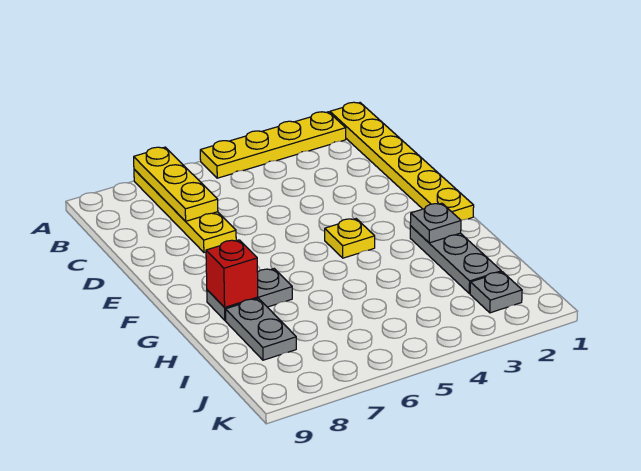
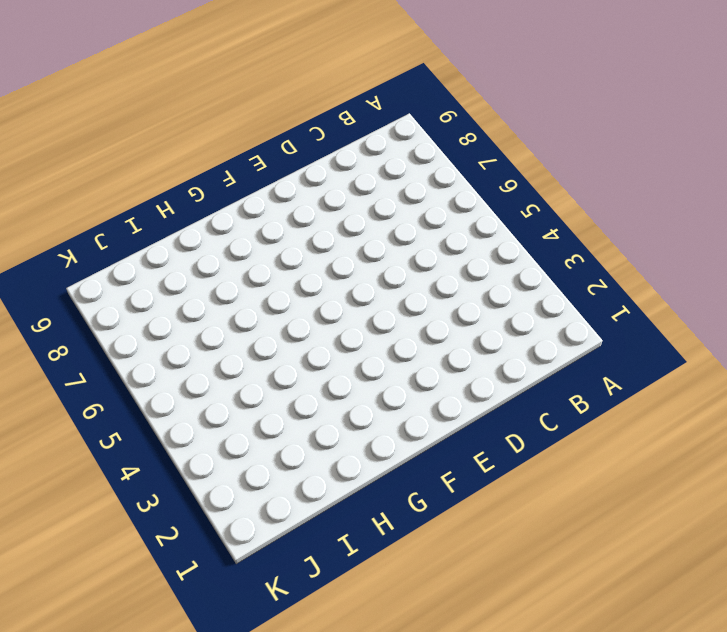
none -> yellow 1x6 plate [330,102,474,220]
none -> yellow 1x4 plate [200,112,346,178]

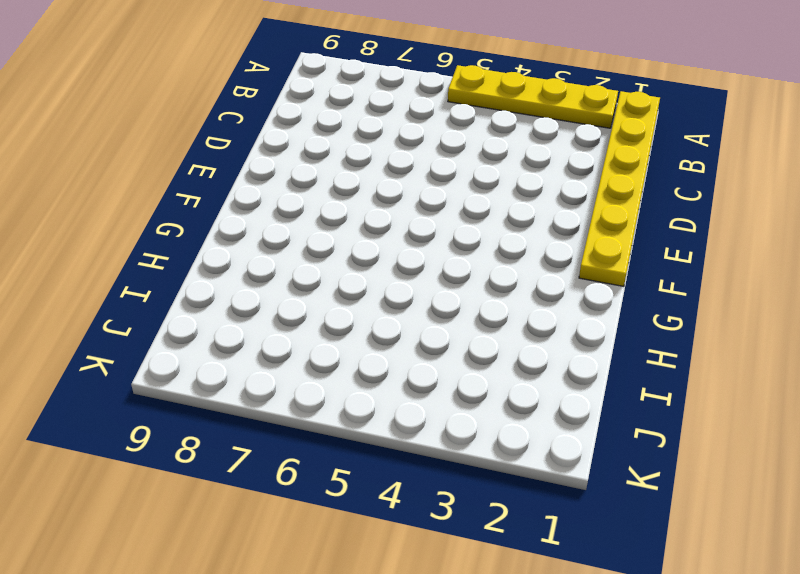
none -> yellow 1x4 plate [134,169,236,253]
none -> yellow 1x1 plate [325,219,375,258]

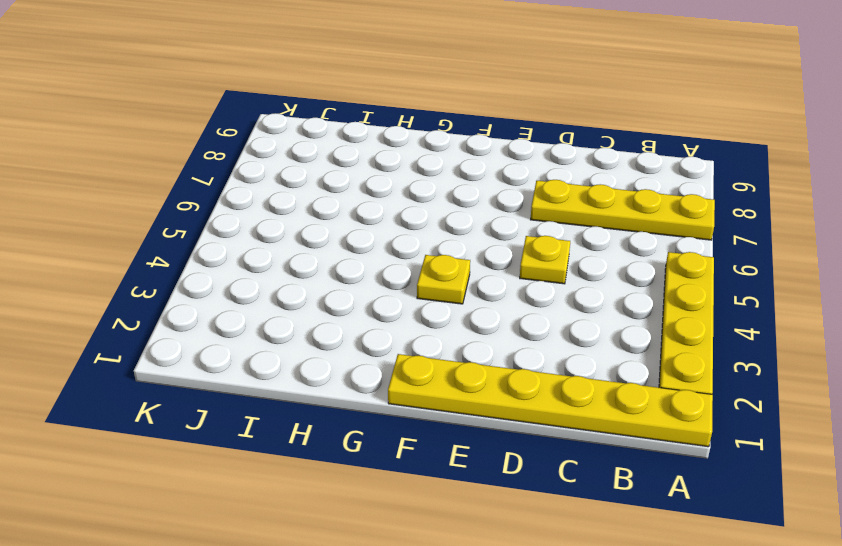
yellow 1x1 plate [520,236,570,284] -> none
none -> grey 1x3 plate [410,226,501,293]
none -> grey 1x2 plate [207,269,292,320]

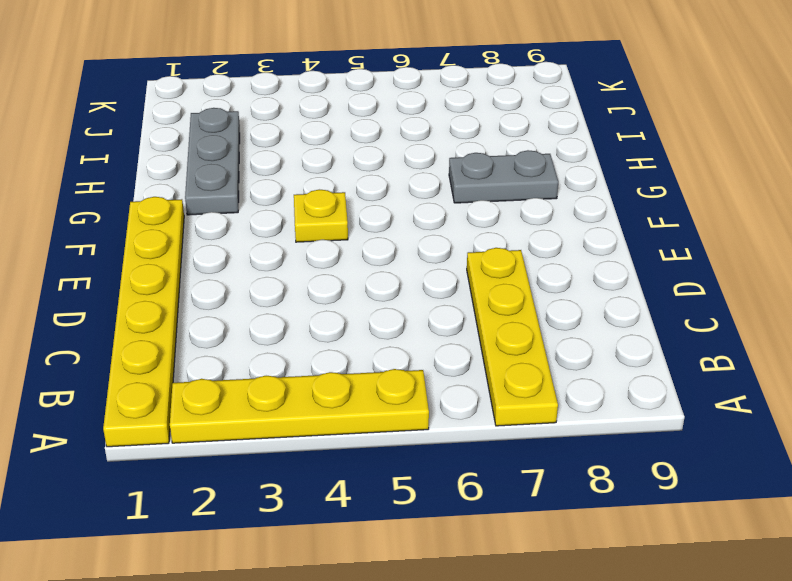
none -> grey 1x2 plate [226,299,296,360]
none -> grey 1x1 plate [470,272,522,313]

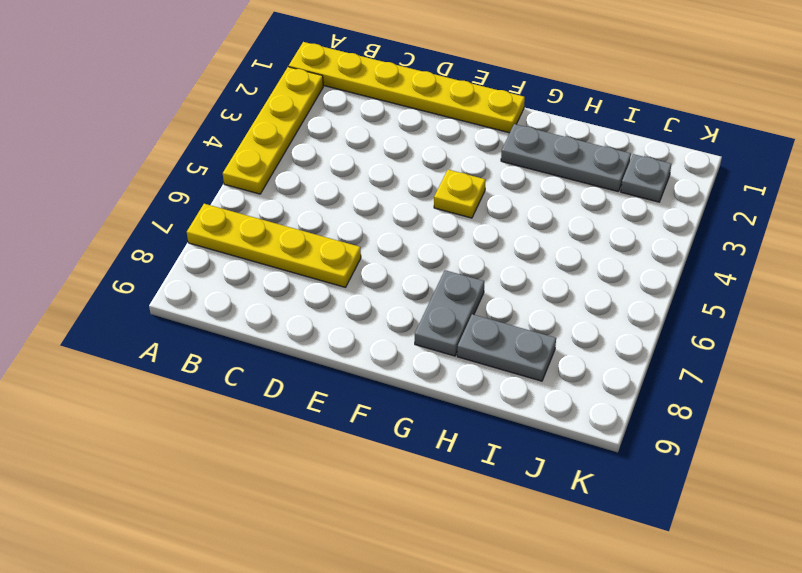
none -> yellow 1x3 plate [134,147,218,221]
none -> grey 1x1 plate [410,203,461,243]

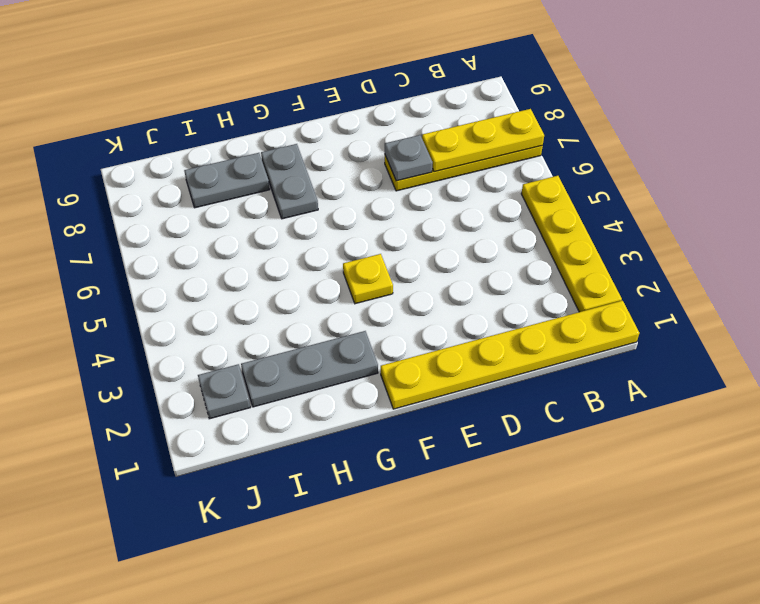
grey 1x1 plate [385,135,433,181] -> grey 1x1 plate moved to [410,203,461,243]
none -> red 1x1 brick [206,240,258,307]

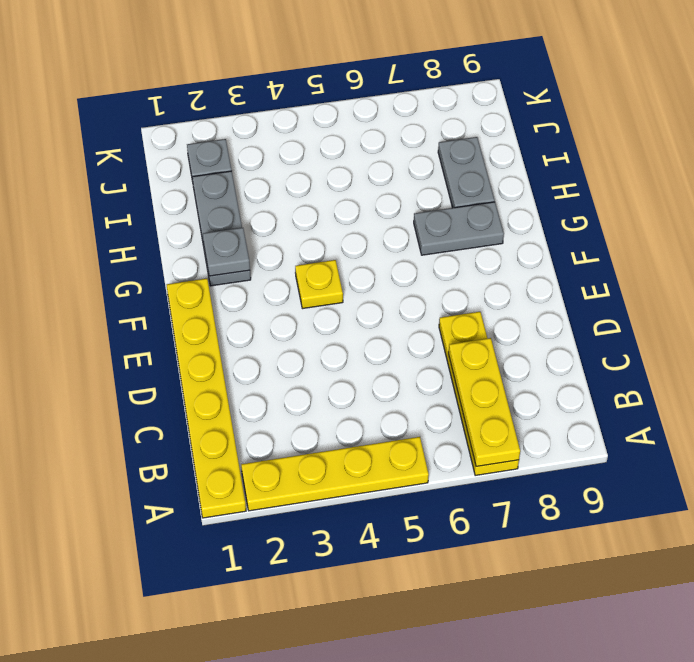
none -> red 1x1 brick [206,240,258,307]

